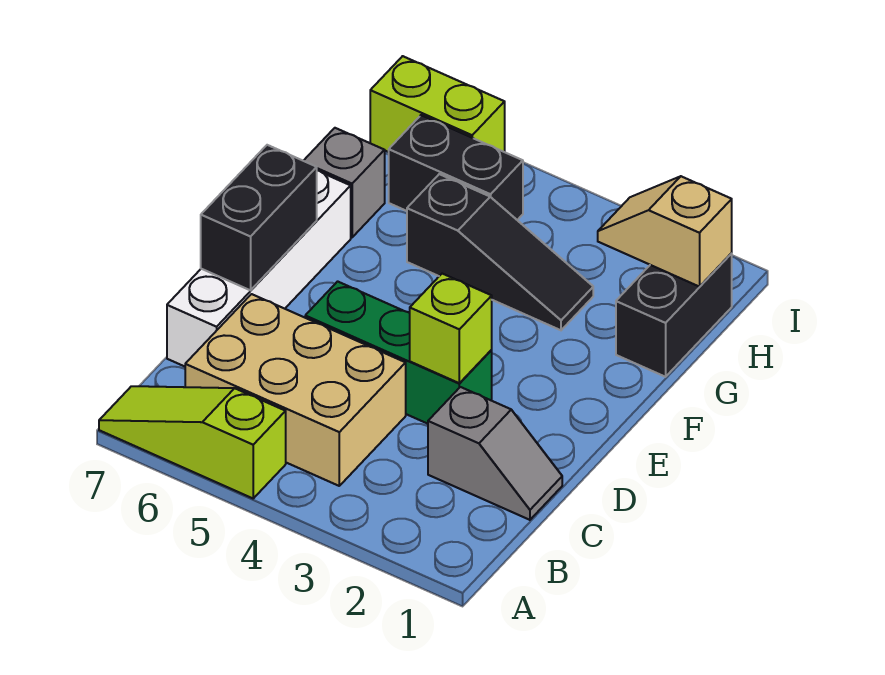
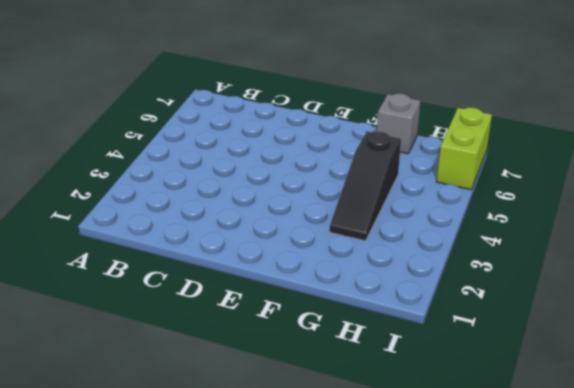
none -> lime 1x3 slope [99,386,286,498]
none -> tan 2x3 brick [185,294,406,486]
none -> grey 1x2 slope [428,387,562,520]

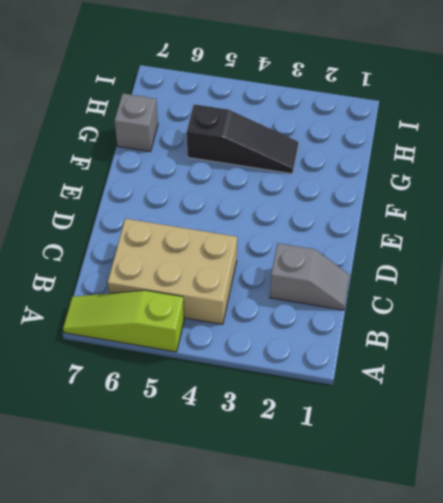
none -> white 1x4 brick [167,170,351,366]
none -> green 1x3 brick [305,281,492,424]
none -> black 1x2 brick [616,253,732,377]

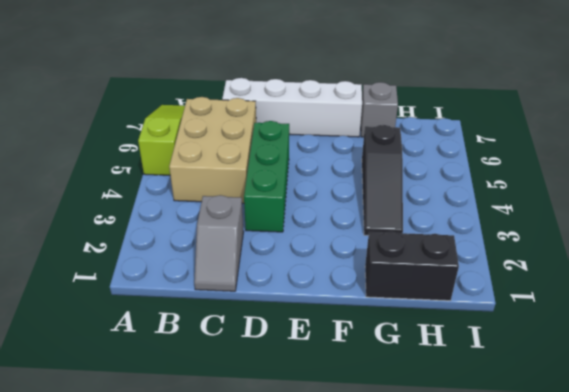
none -> black 1x2 brick [389,115,523,220]
none -> lime 1x2 brick [370,56,505,152]
none -> lime 1x1 brick [410,274,492,383]

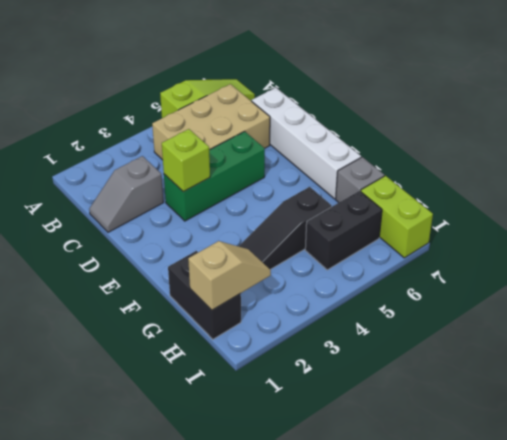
lime 1x2 brick [361,176,433,258] -> lime 1x2 brick turned to [370,56,505,152]
none -> black 1x2 brick [201,145,317,290]

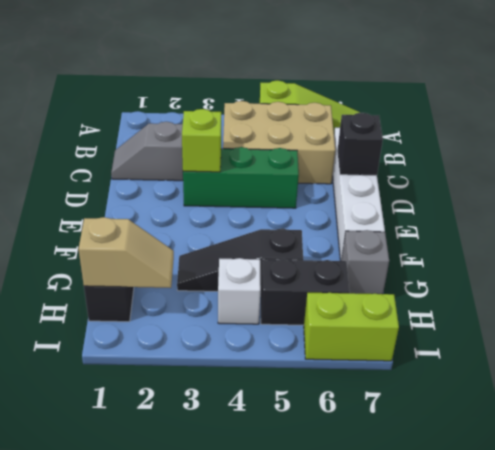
black 1x1 brick [337,113,383,175] -> black 1x2 brick [201,145,317,290]
white 1x1 brick [218,258,261,324] -> none

